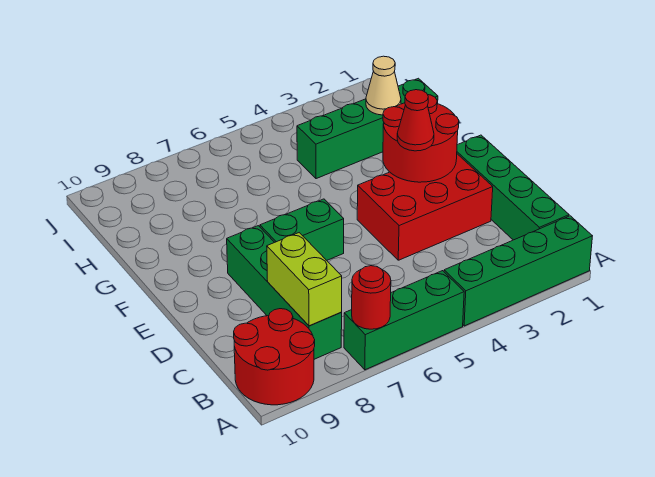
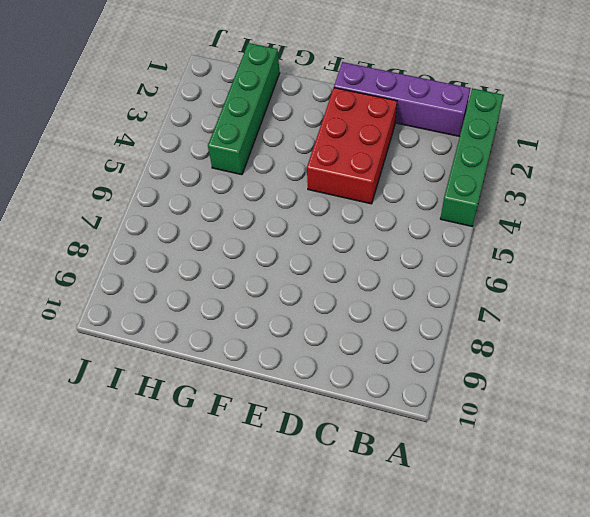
purple 1x4 brick [334,62,470,137] -> green 1x4 brick [457,135,569,240]
none -> green 1x3 brick [344,271,464,370]
none -> red 2x2 round brick [234,309,315,405]
none -> green 1x4 brick [227,226,342,359]

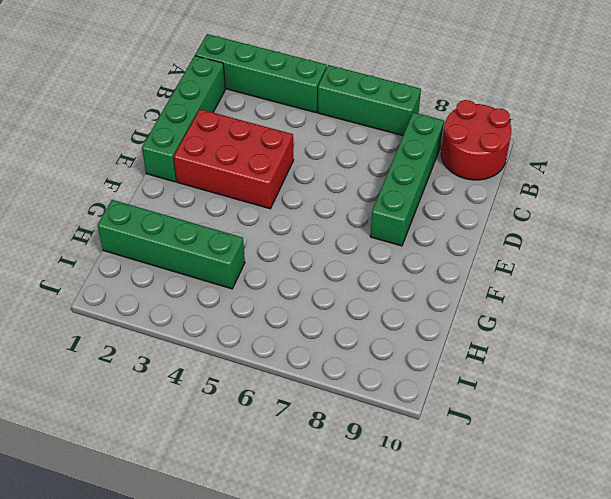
none -> green 1x2 brick [260,199,344,260]
none -> red 1x1 round brick [352,266,391,329]
none -> lime 1x2 brick [267,233,342,326]

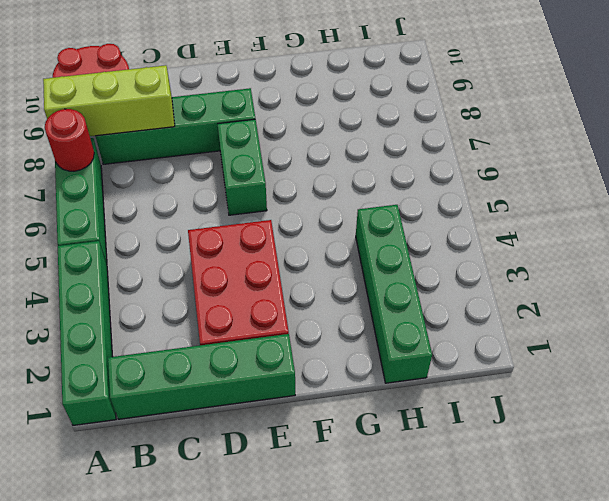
lime 1x3 brick [43,65,175,136] -> lime 1x2 brick [267,233,342,326]
none -> red 2x2 round brick [383,95,459,182]
none -> tan 1x1 cone [366,56,401,115]
none -> red 1x1 cone [397,90,434,151]

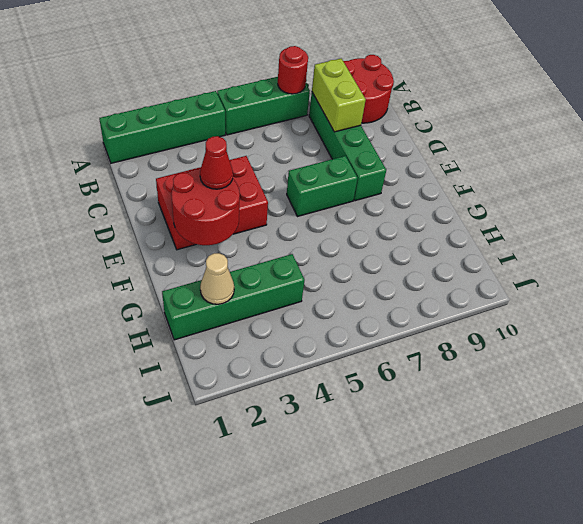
none -> green 1x4 brick [457,135,569,240]

